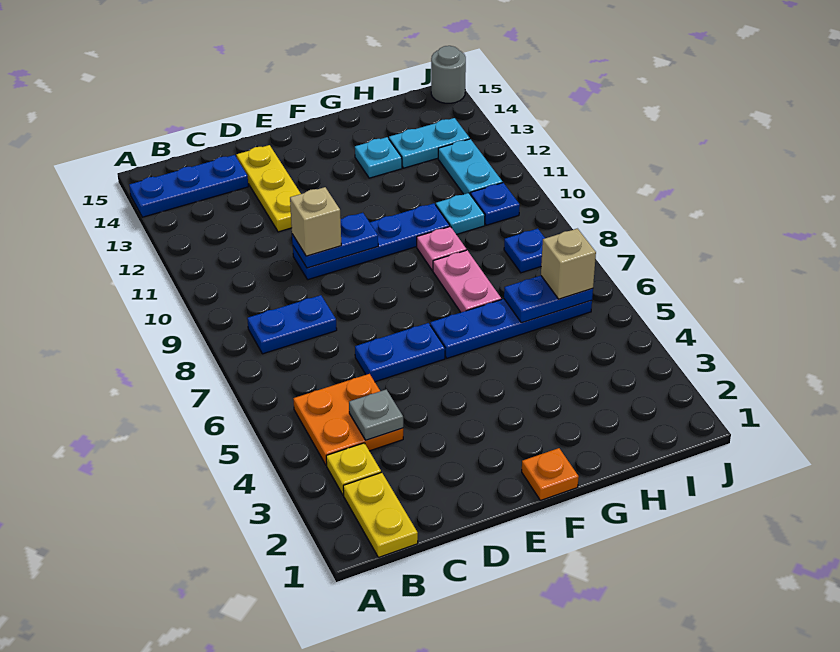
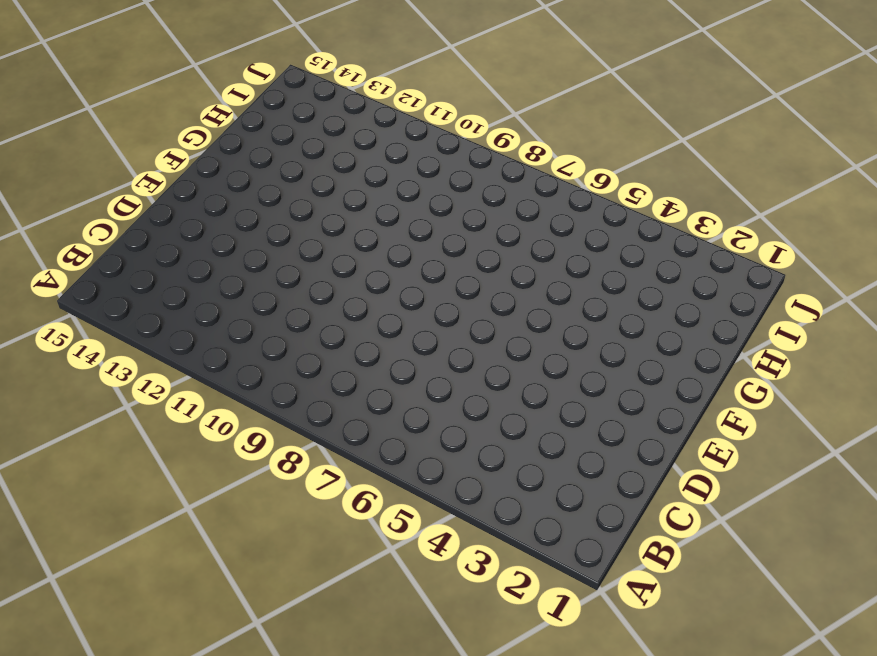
none -> blue 1x3 plate [129,155,248,217]
none -> yellow 1x2 plate [343,472,418,557]
none -> yellow 1x1 plate [326,443,381,495]

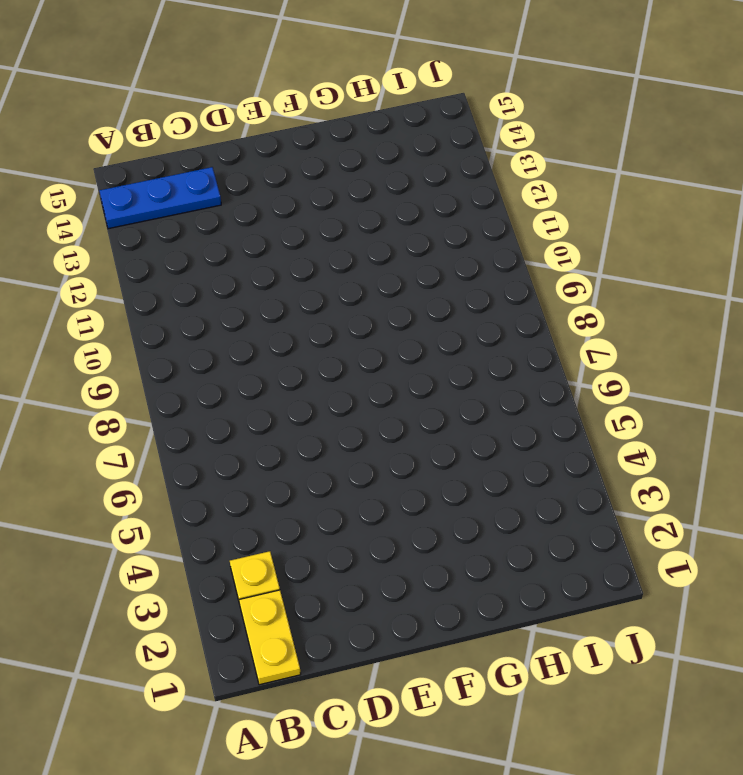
none -> orange 2x2 plate [293,374,403,465]
none -> blue 1x2 plate [247,295,337,354]
none -> blue 1x2 plate [355,323,445,382]

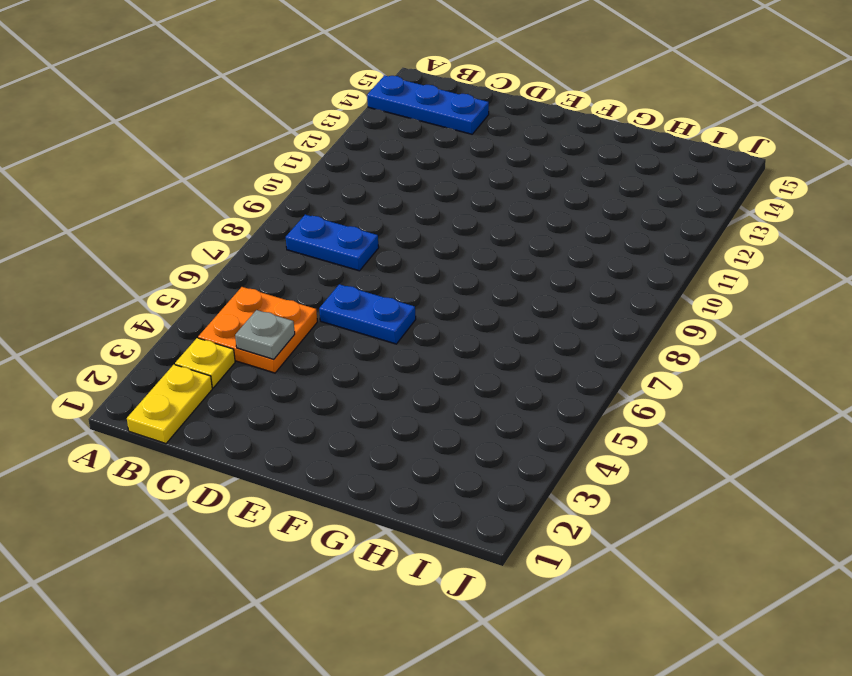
none -> blue 1x4 plate [293,203,450,280]
none -> yellow 1x3 plate [236,145,301,232]
none -> orange 1x1 plate [522,448,579,500]

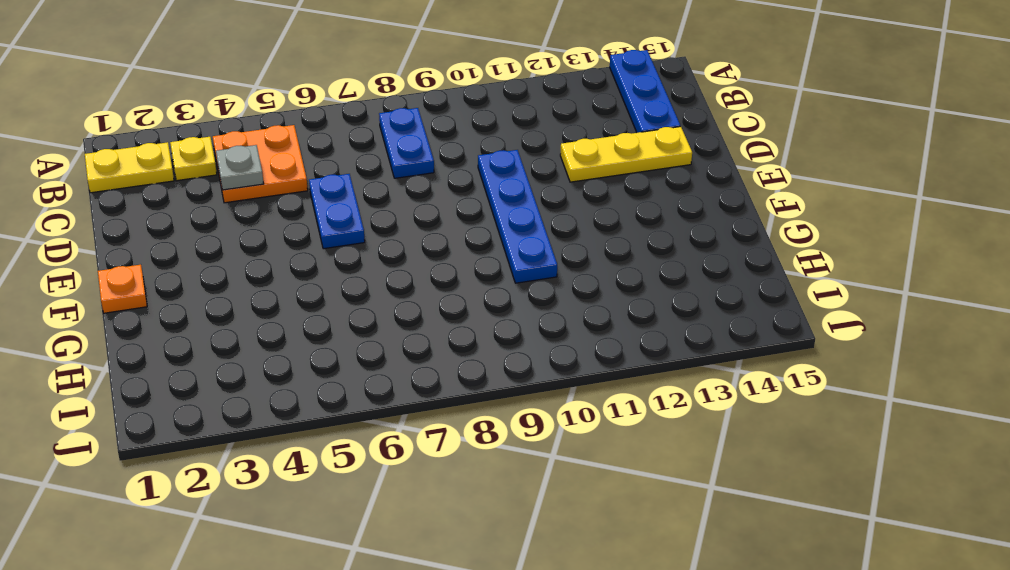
none -> blue 1x4 plate [430,299,592,358]
none -> pink 1x2 plate [433,250,501,312]
none -> pink 1x1 plate [417,226,467,271]

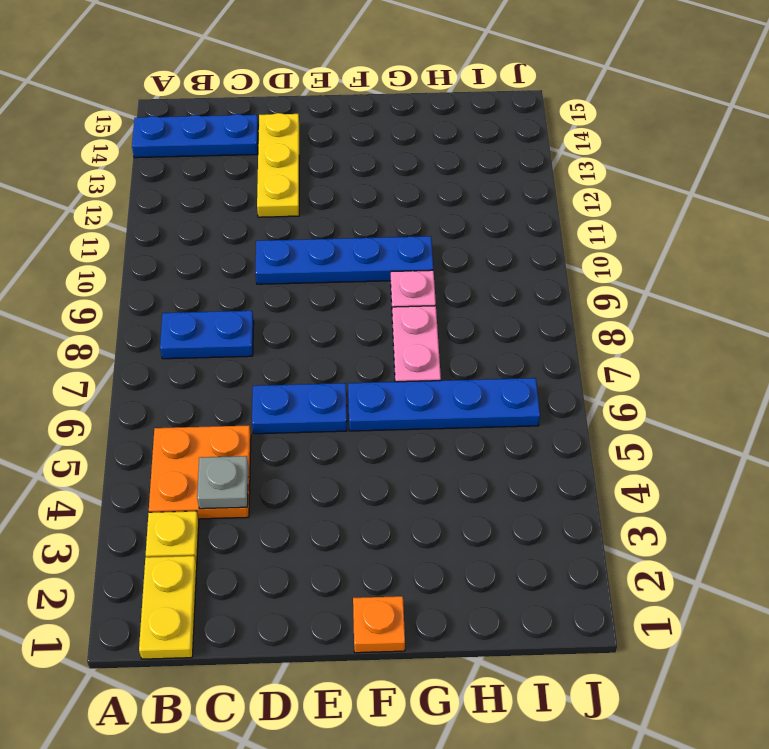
none -> cyan 1x1 plate [355,137,402,178]
none -> cyan 1x1 plate [436,193,485,234]
none -> cyan 1x2 plate [389,118,470,168]

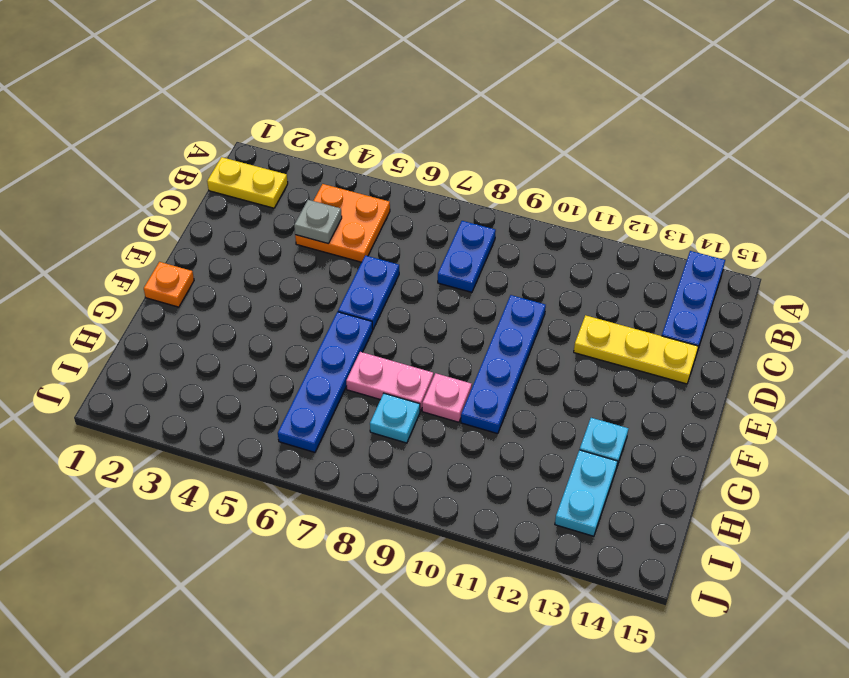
cyan 1x1 plate [370,393,420,443] -> cyan 1x1 plate moved to [436,193,485,234]
none -> yellow 1x1 plate [326,443,381,495]
none -> blue 1x1 plate [504,229,545,273]
none -> blue 1x1 plate [471,183,520,225]

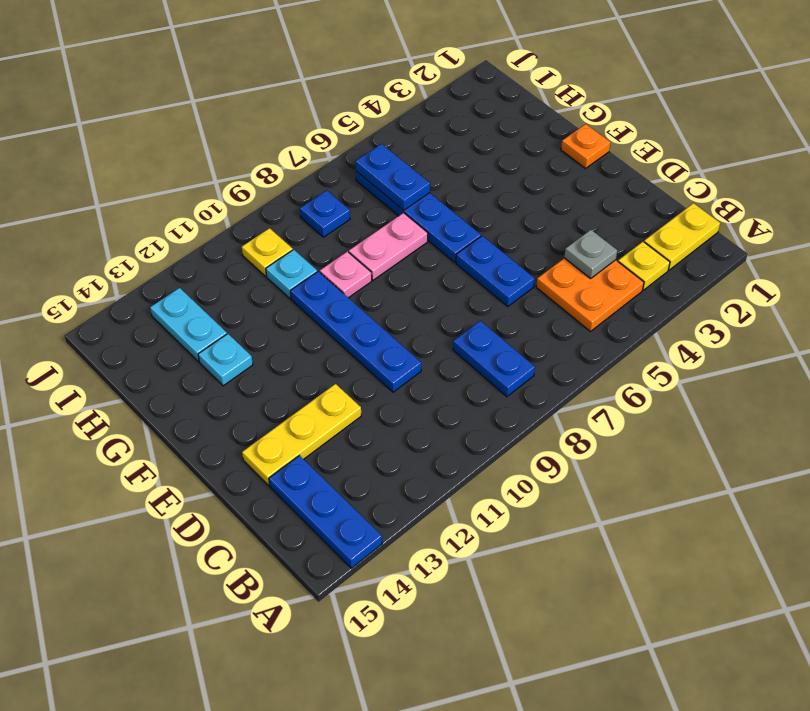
yellow 1x1 plate [242,228,293,276] -> blue 1x1 plate [471,183,520,225]
none -> cyan 1x2 plate [438,139,503,195]
none -> grey 1x1 round brick [431,46,466,103]
none -> blue 1x2 plate [292,213,378,268]

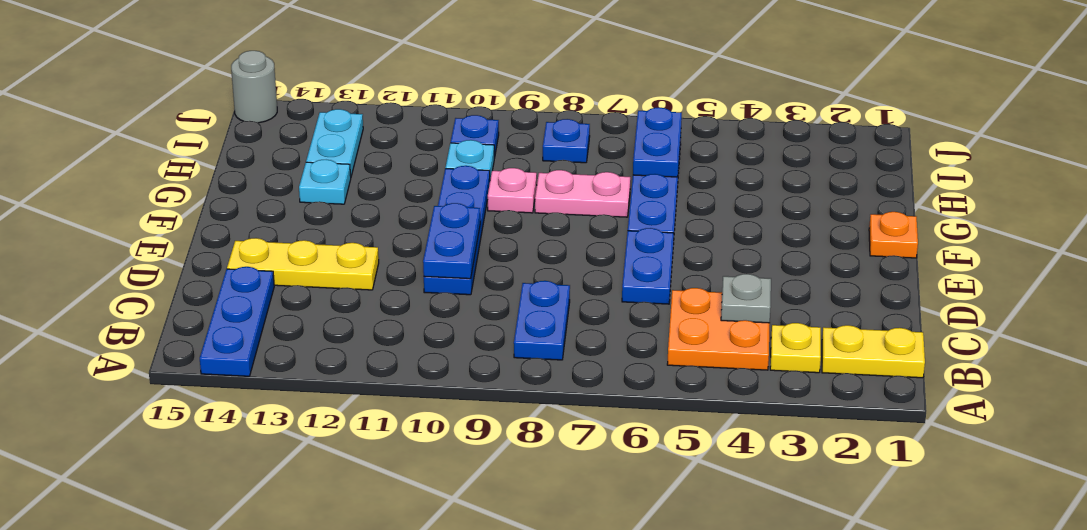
none -> cyan 1x2 plate [438,139,503,195]
none -> tan 1x1 brick [290,187,341,256]
none -> tan 1x1 brick [541,229,596,299]

